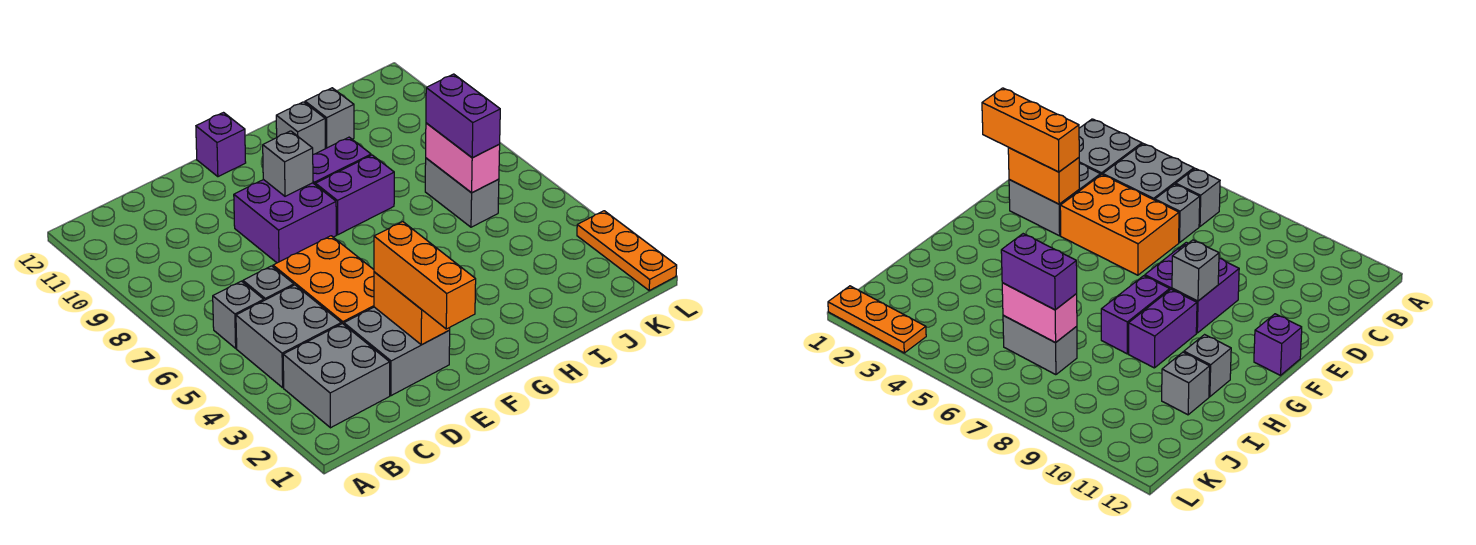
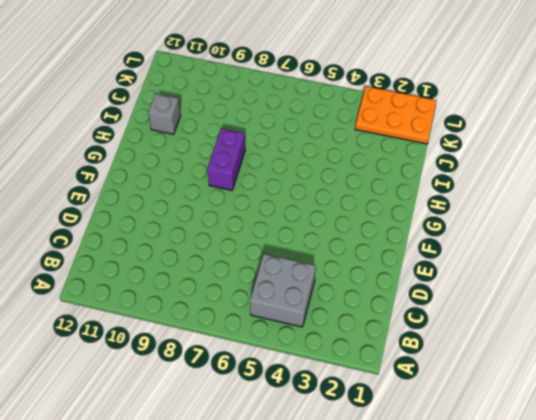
orange 2x3 plate [355,86,437,144] -> orange 1x3 plate [577,211,677,290]
none -> grey 2x2 brick [283,323,390,428]
none -> grey 1x1 brick [213,281,264,348]
none -> grey 1x1 brick [243,266,294,300]

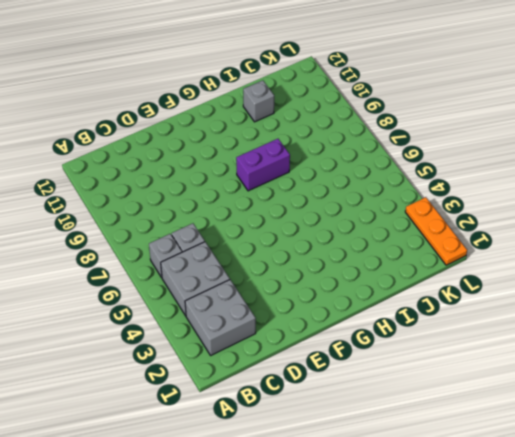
none -> grey 2x2 brick [344,307,450,396]
none -> orange 2x3 brick [273,236,374,324]
none -> purple 2x2 brick [234,180,336,263]

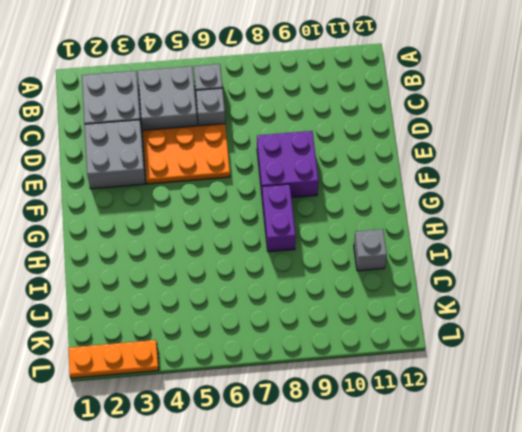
orange 2x3 plate [143,124,230,184] -> orange 2x3 brick [273,236,374,324]
none -> purple 1x1 brick [196,113,246,177]
none -> purple 1x2 brick [313,137,371,185]
none -> grey 1x1 brick [276,102,325,154]

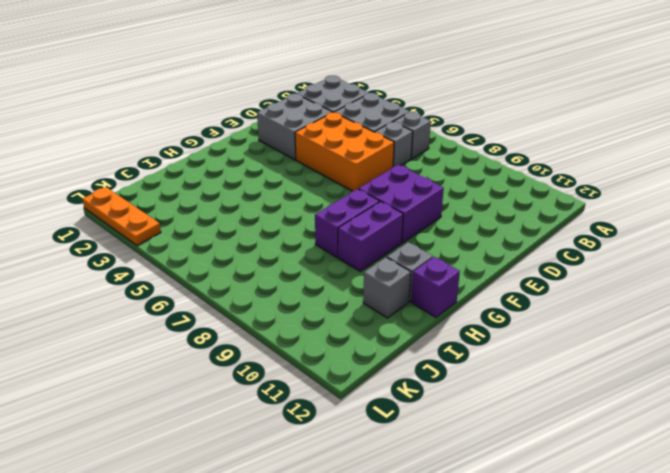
purple 1x1 brick [411,257,460,317] -> purple 1x1 brick moved to [196,113,246,177]
none -> grey 1x2 brick [425,158,499,227]
none -> orange 1x2 brick [374,272,450,345]
none -> grey 1x1 brick [263,131,313,196]

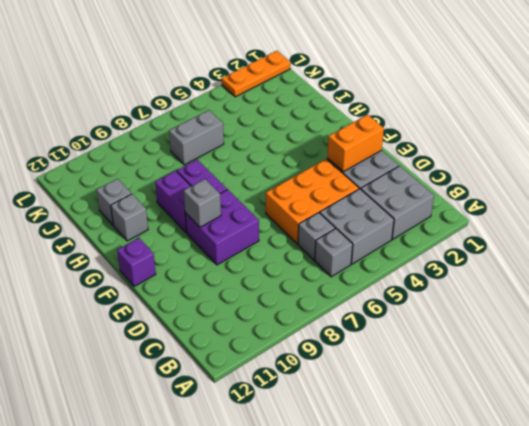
none -> pink 1x2 brick [426,123,500,193]
none -> orange 1x3 brick [374,222,476,329]
none -> purple 1x2 brick [426,74,500,158]

